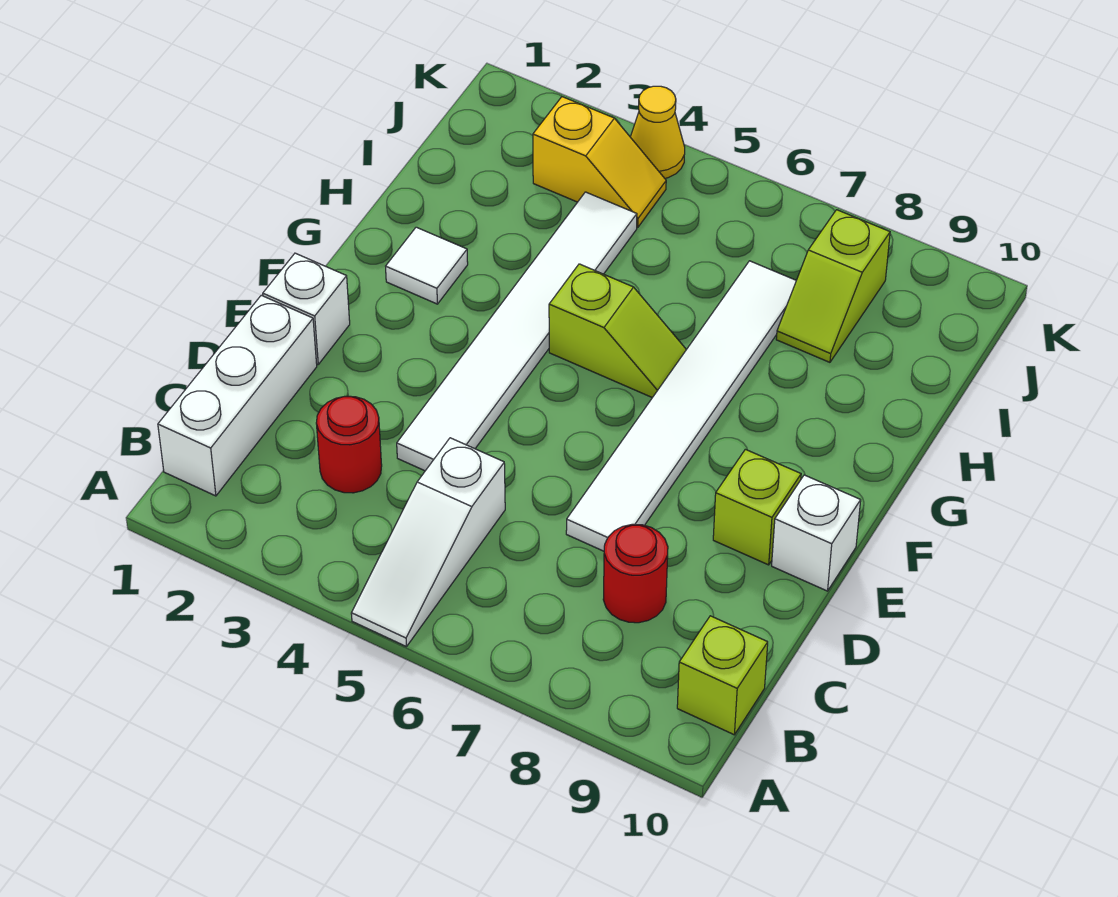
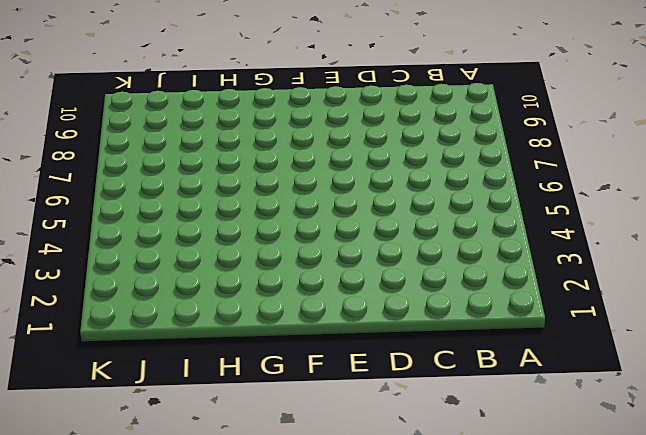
none -> white 1x3 slope [351,438,505,647]
none -> white 1x3 brick [158,295,317,496]
none -> lime 1x1 brick [677,616,768,735]

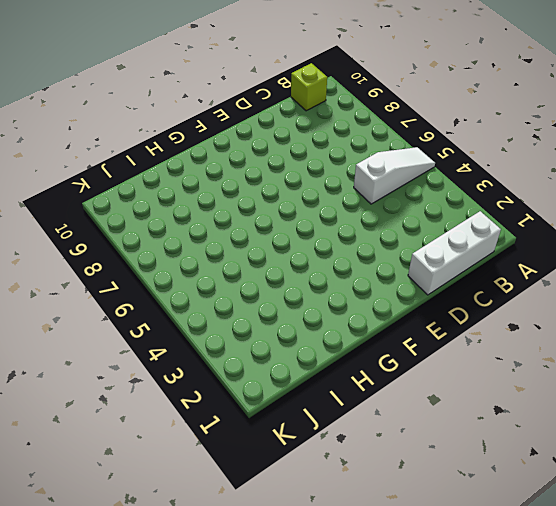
none -> red 1x1 round brick [316,396,382,493]
none -> red 1x1 round brick [603,524,668,623]
none -> white 1x6 tile [397,192,637,471]

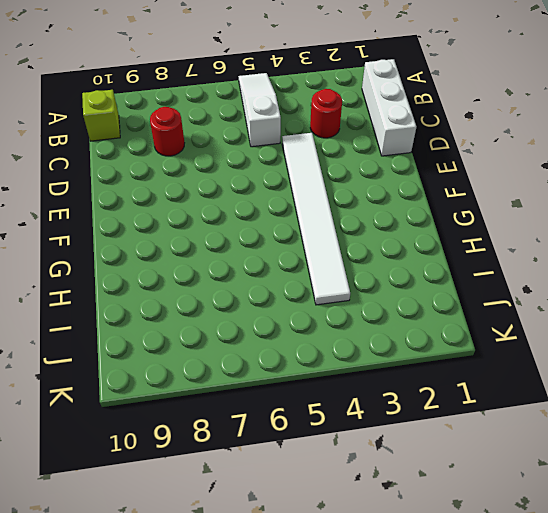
none -> white 1x6 tile [566,261,796,551]
none -> white 1x1 brick [263,253,350,364]
none -> lime 1x1 brick [713,449,801,565]

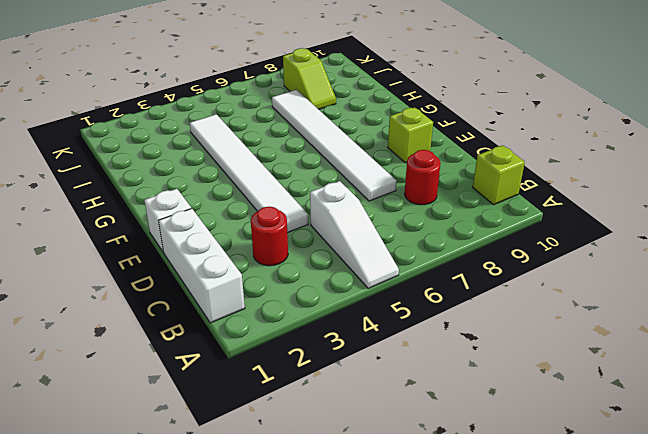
none -> white 1x1 brick [772,475,861,591]
none -> white 1x1 tile [386,227,468,304]
none -> lime 1x2 slope [549,264,686,398]

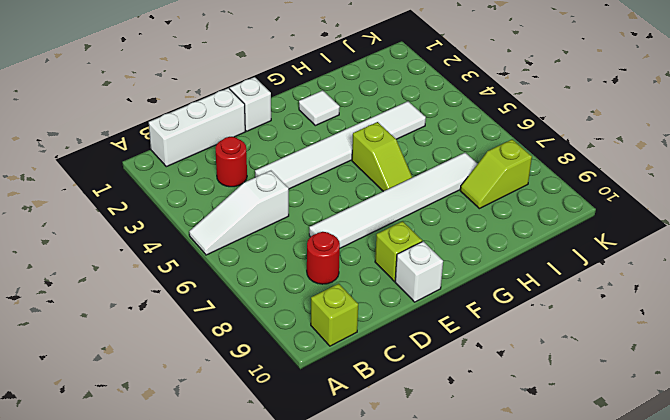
none -> yellow 1x2 slope [533,97,666,227]
none -> yellow 1x1 cone [631,86,685,178]

